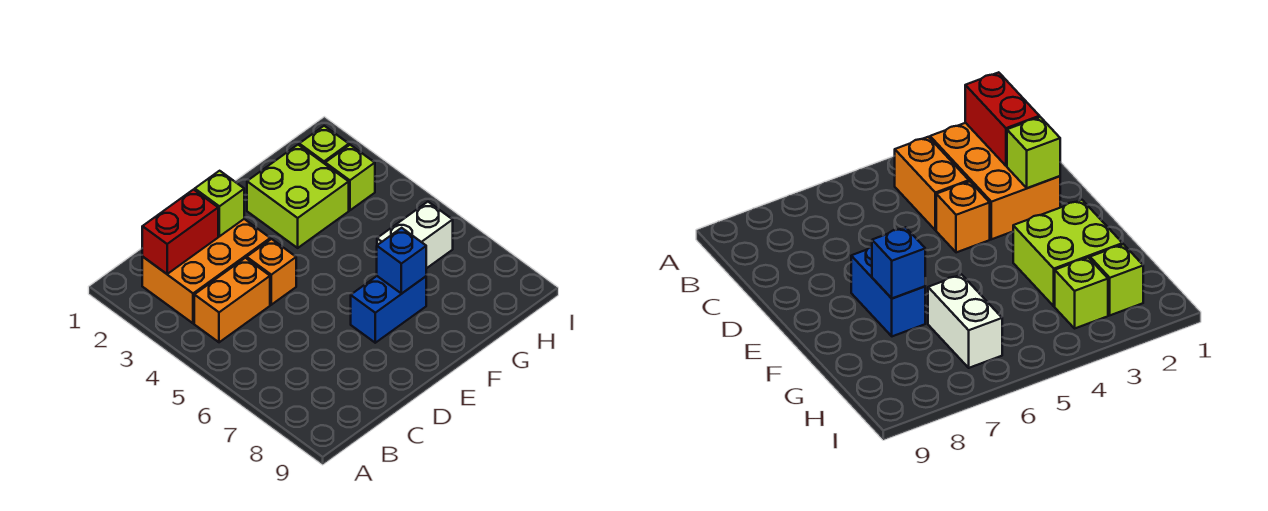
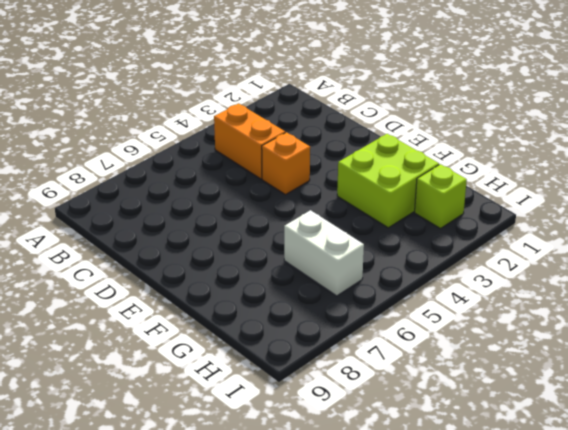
none -> orange 2x3 brick [142,219,270,323]
none -> blue 1x2 brick [351,276,426,343]

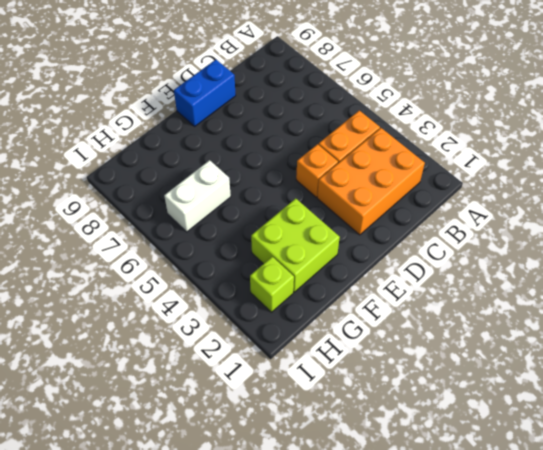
blue 1x2 brick [174,60,236,126] -> blue 1x2 brick moved to [351,276,426,343]
none -> lime 1x1 brick [325,145,375,210]
none -> red 1x2 brick [142,190,218,274]

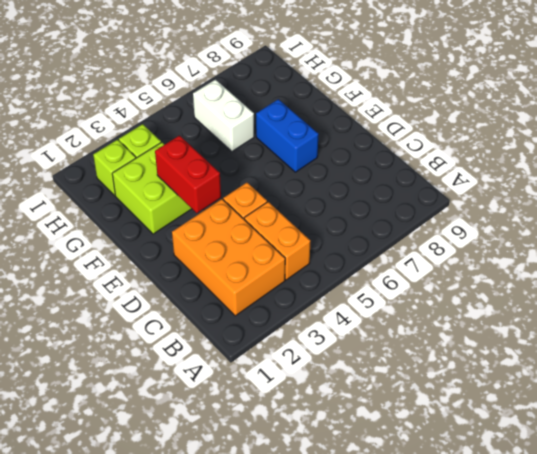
red 1x2 brick [155,136,221,213] -> red 1x2 brick moved to [142,190,218,274]
none -> lime 1x1 brick [195,171,244,236]
none -> blue 1x1 brick [377,228,426,294]

